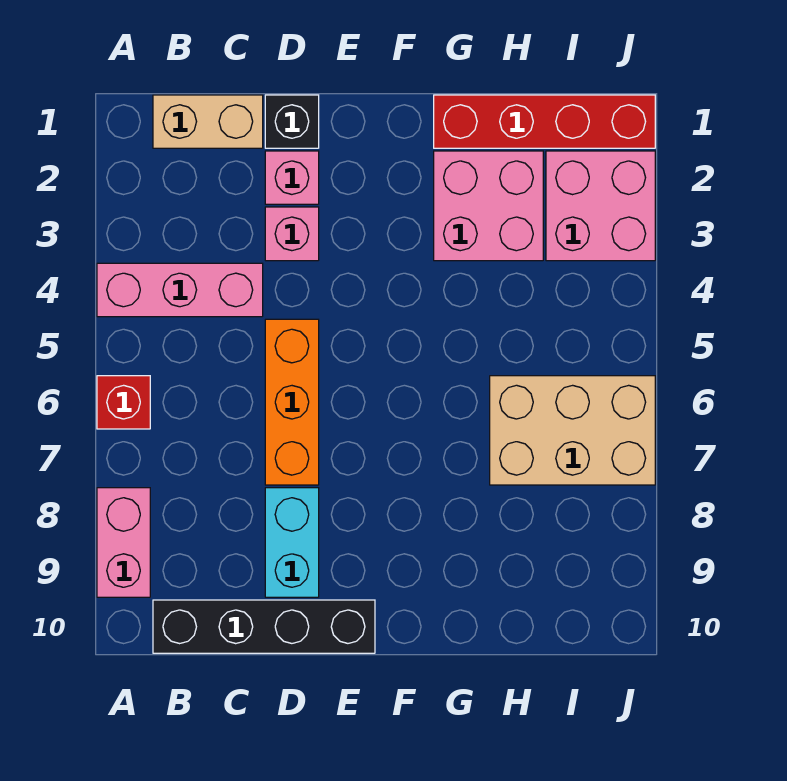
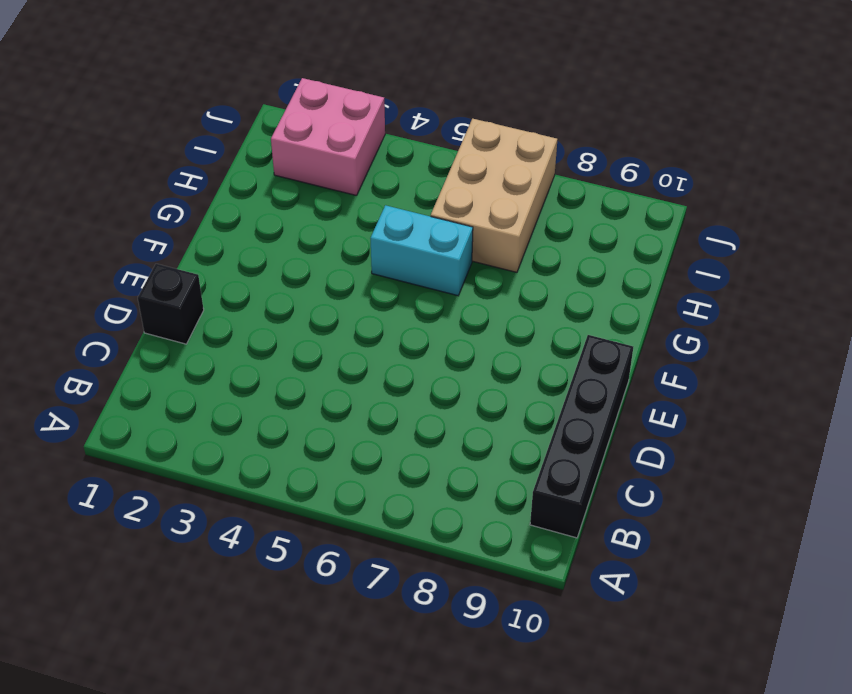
cyan 1x2 brick [370,205,473,296] -> cyan 1x2 brick moved to [265,488,319,597]
none -> pink 1x3 brick [97,263,263,317]
none -> red 1x1 brick [97,376,150,429]
none -> pink 1x2 brick [97,488,150,597]

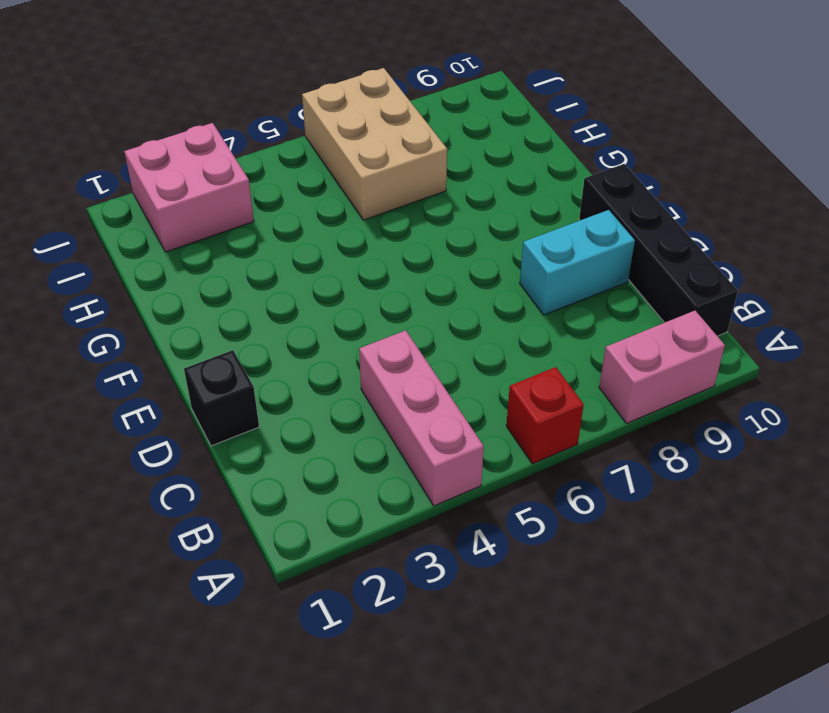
none -> tan 1x2 brick [153,95,263,148]
none -> pink 1x1 brick [265,151,319,204]
none -> pink 1x1 brick [265,207,319,261]

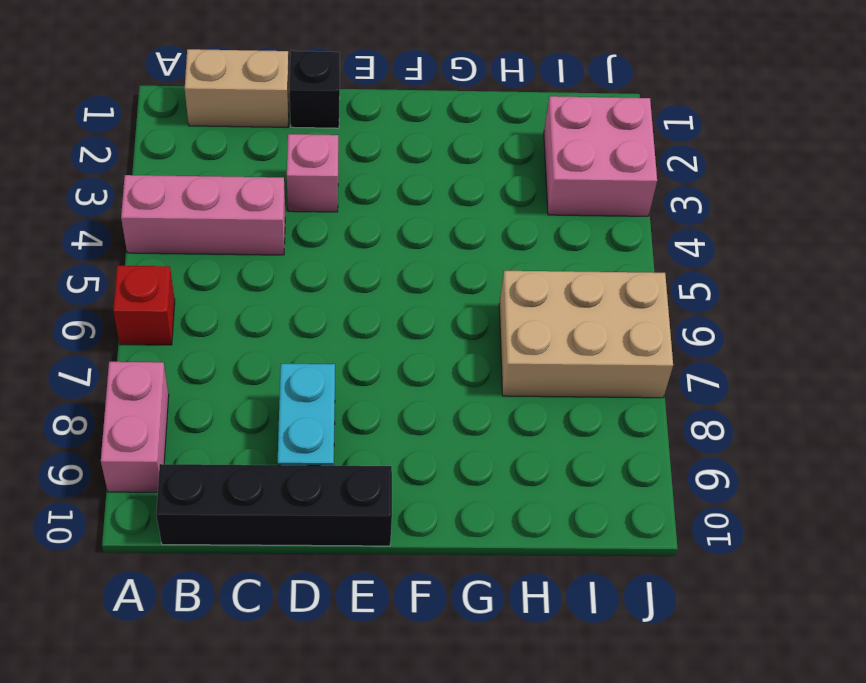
none -> pink 1x1 brick [265,151,319,204]
none -> orange 1x3 brick [265,319,319,485]
none -> red 1x4 brick [434,95,655,148]

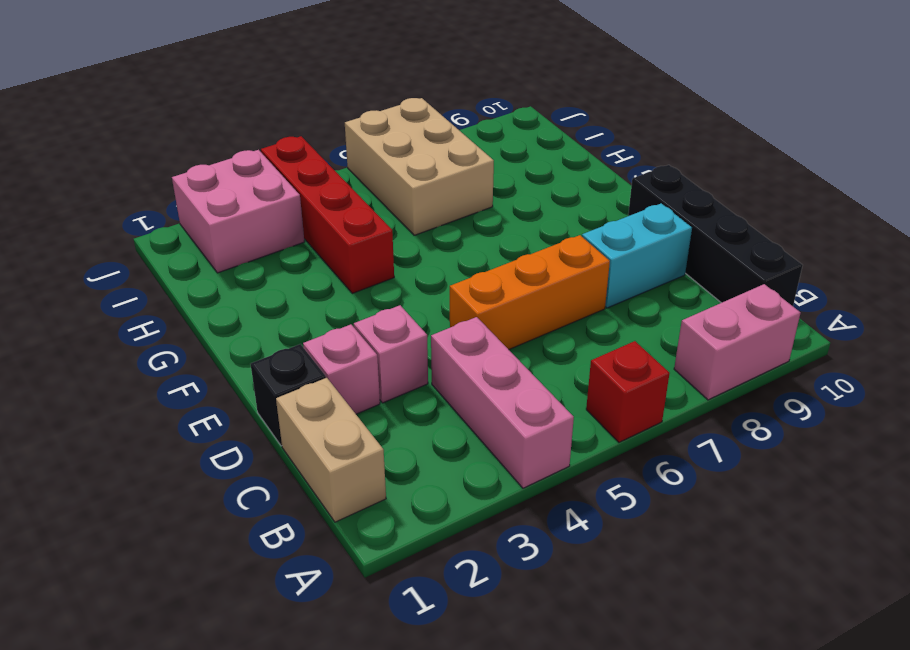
red 1x4 brick [261,136,394,293] -> red 1x4 brick moved to [434,95,655,148]
none -> pink 2x2 brick [434,151,543,261]

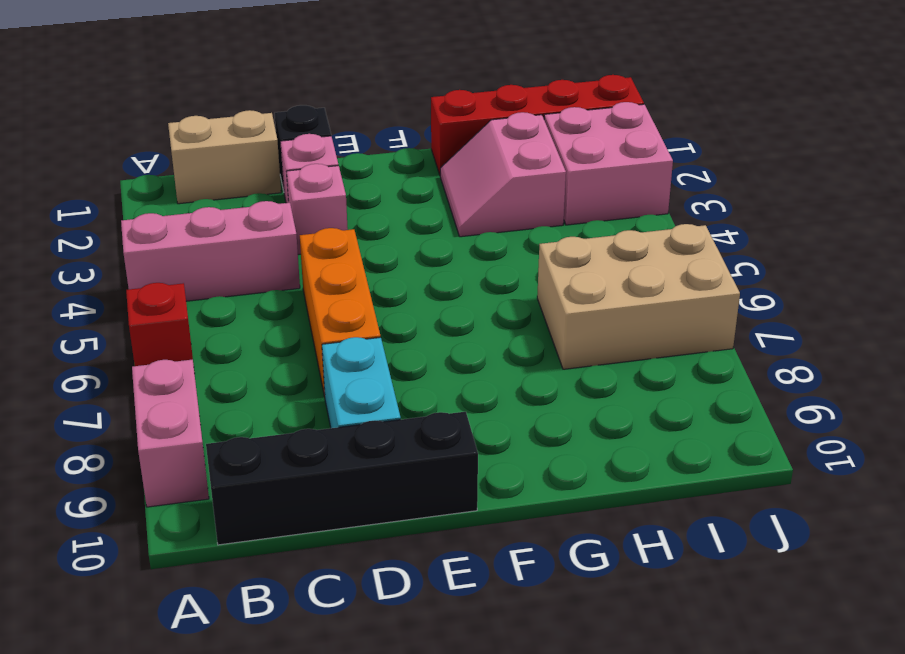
pink 2x2 slope [440,112,566,237] -> pink 2x2 brick [434,151,543,261]

